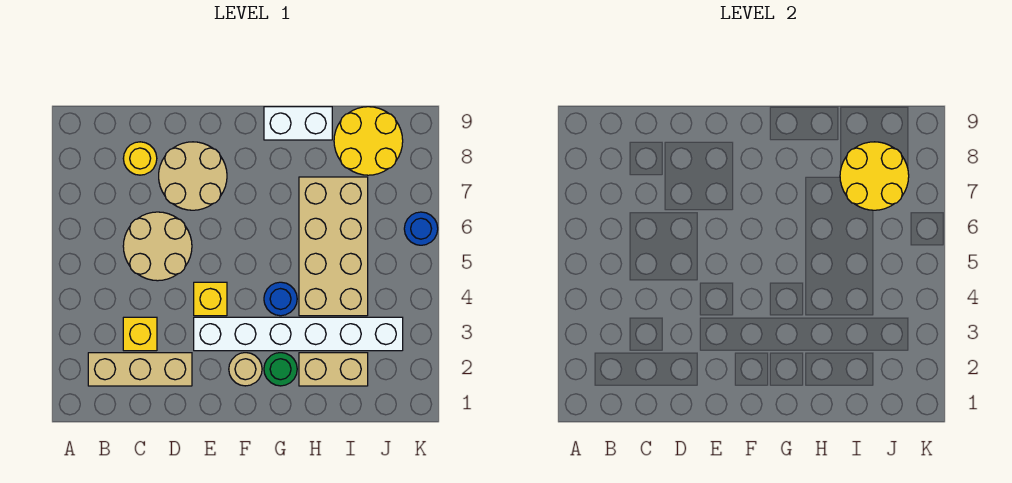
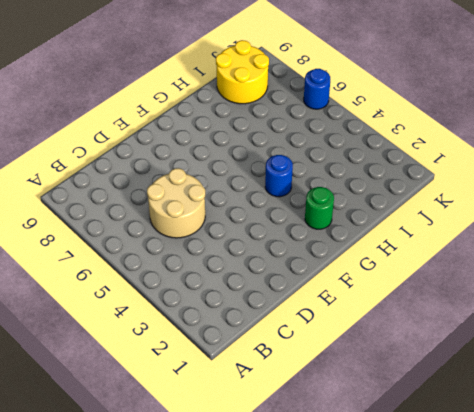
none -> tan 1x3 brick [88,353,192,386]
none -> yellow 1x1 brick [123,317,157,351]
none -> yellow 1x1 round brick [123,142,157,175]

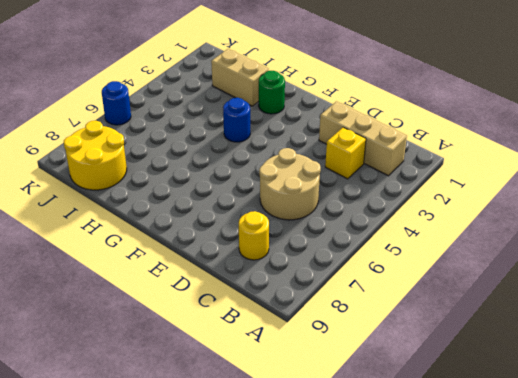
none -> tan 2x2 round brick [159,142,227,210]
none -> white 1x6 brick [194,317,403,351]
none -> yellow 1x1 brick [194,282,227,316]

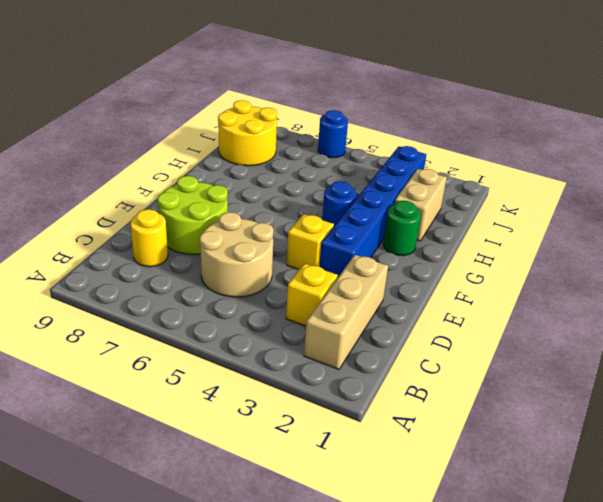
lime 2x2 round brick [157,176,228,254] -> tan 2x2 round brick [159,142,227,210]
blue 1x6 brick [319,146,426,277] -> white 1x6 brick [194,317,403,351]
none -> tan 1x1 round brick [229,353,262,386]
none -> white 1x2 brick [264,107,332,140]
none -> tan 2x4 brick [299,177,368,316]

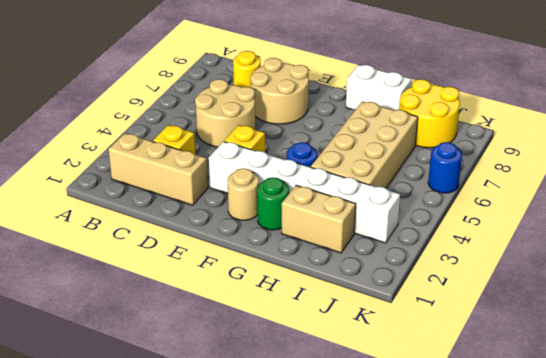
none -> yellow 2x2 round brick [840,142,909,210]

